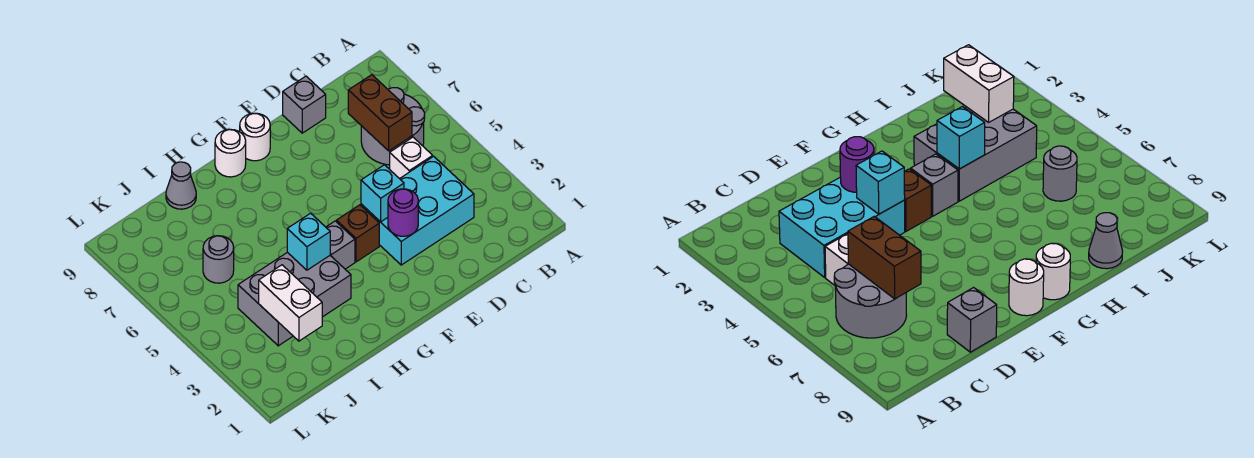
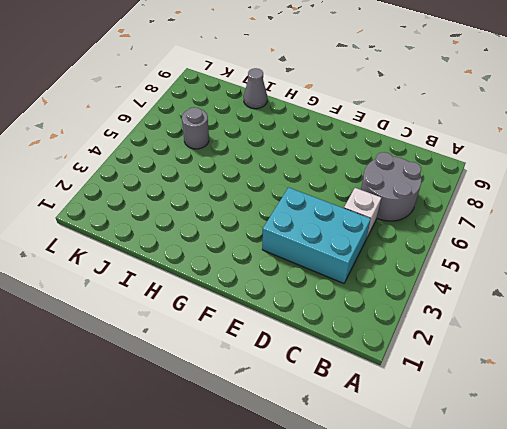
none -> grey 1x1 brick [283,76,326,133]
none -> brown 1x1 brick [336,205,379,262]
none -> white 1x1 round brick [240,113,270,161]

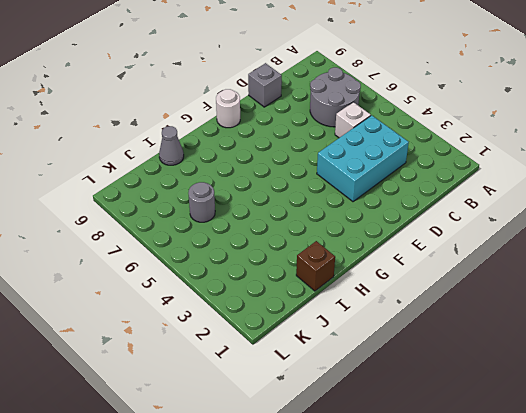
brown 1x1 brick [296,241,335,291] -> brown 1x1 brick moved to [336,205,379,262]
none -> grey 1x1 brick [326,221,355,269]
none -> white 1x1 round brick [215,129,246,177]
none -> grey 2x3 brick [238,252,351,346]

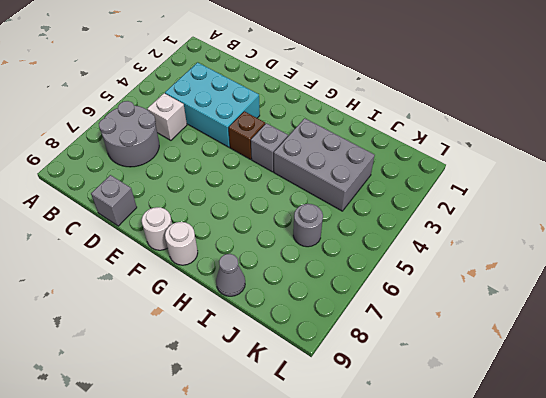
none -> brown 1x2 brick [348,75,412,151]
none -> purple 1x1 round brick [388,189,418,236]
none -> cyan 1x1 brick [361,165,404,222]

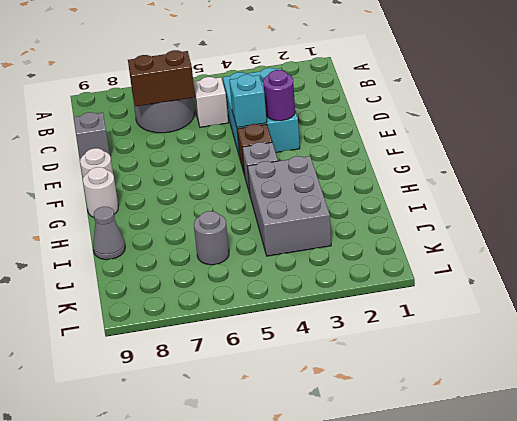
none -> cyan 1x1 brick [287,213,330,270]
none -> white 1x2 brick [259,265,322,341]

